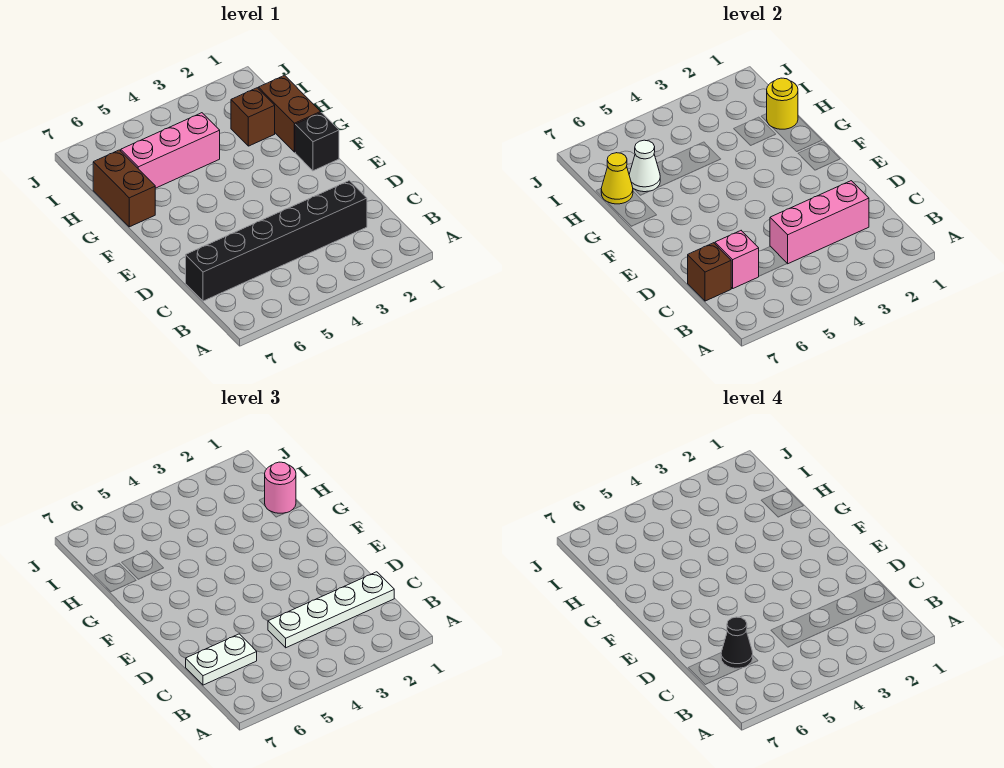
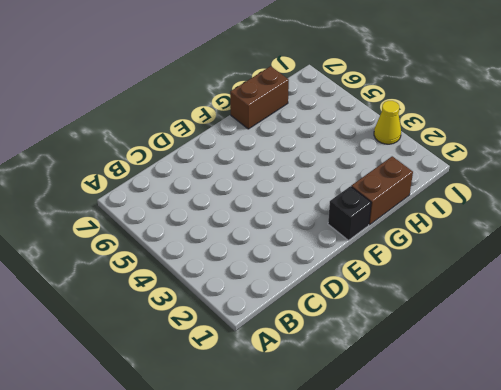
yellow 1x1 cone [374,101,401,144] -> yellow 1x1 cone moved to [601,153,633,204]
none -> black 1x6 brick [186,181,367,301]
none -> brown 1x1 brick [231,88,275,146]
none -> pink 1x3 brick [121,113,220,188]

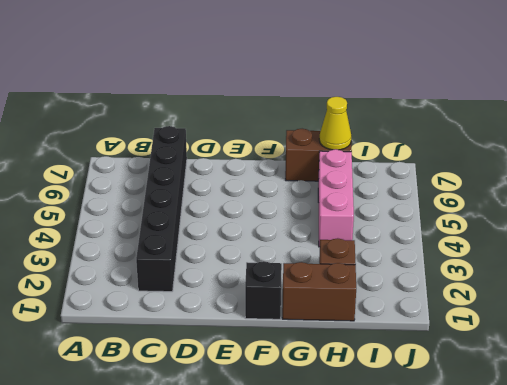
none -> pink 1x3 brick [770,181,869,264]
none -> pink 1x1 brick [715,231,759,288]
none -> brown 1x1 brick [688,243,731,301]

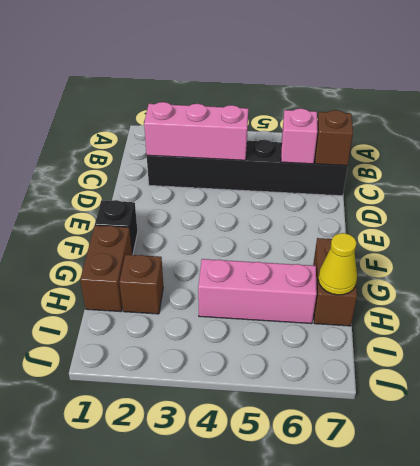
none -> yellow 1x1 round brick [767,78,798,129]
none -> white 1x1 cone [629,140,660,192]
none -> white 1x4 plate [268,572,394,648]

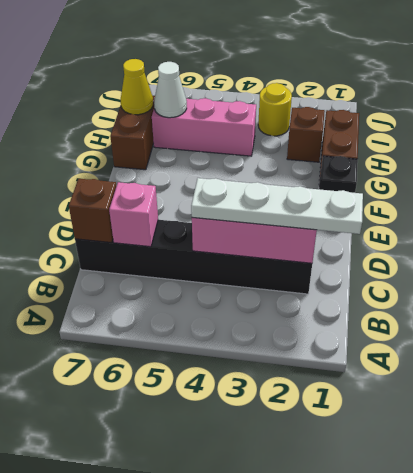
yellow 1x1 round brick [258,83,292,136] -> yellow 1x1 round brick moved to [767,78,798,129]
none -> white 1x2 plate [186,634,257,685]
none -> pink 1x1 round brick [265,462,296,513]
none -> black 1x1 cone [721,617,753,668]

